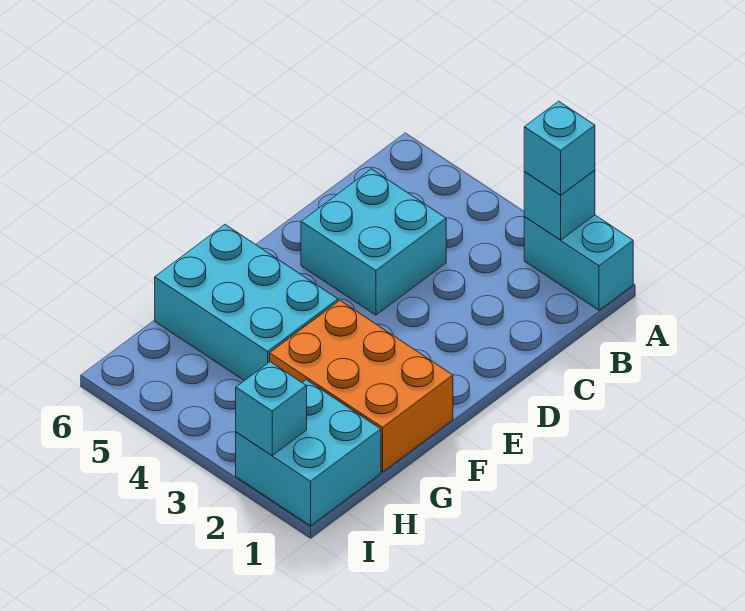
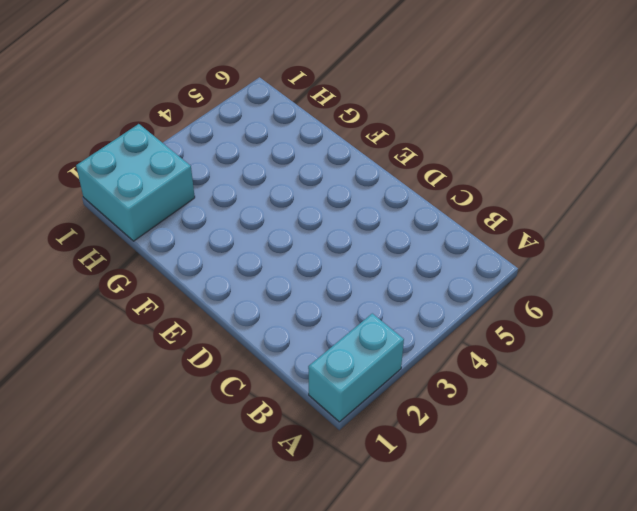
none -> cyan 2x2 brick [301,169,446,315]
none -> orange 2x3 brick [270,301,453,472]

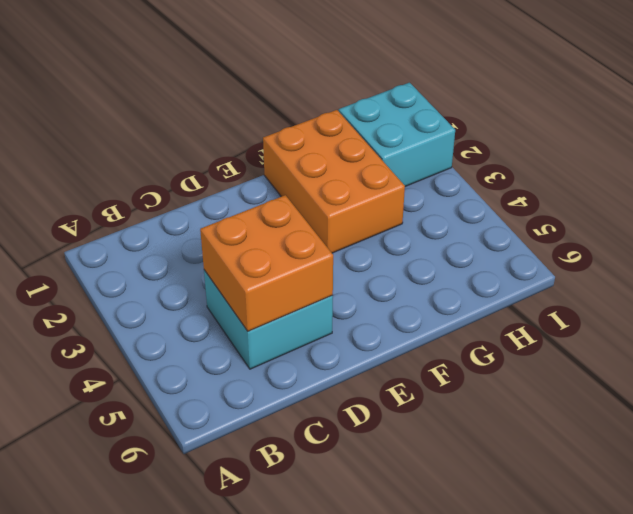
orange 2x2 brick [200,195,333,331] -> none
none -> cyan 1x2 brick [524,215,633,310]
none -> cyan 2x3 brick [155,225,338,381]

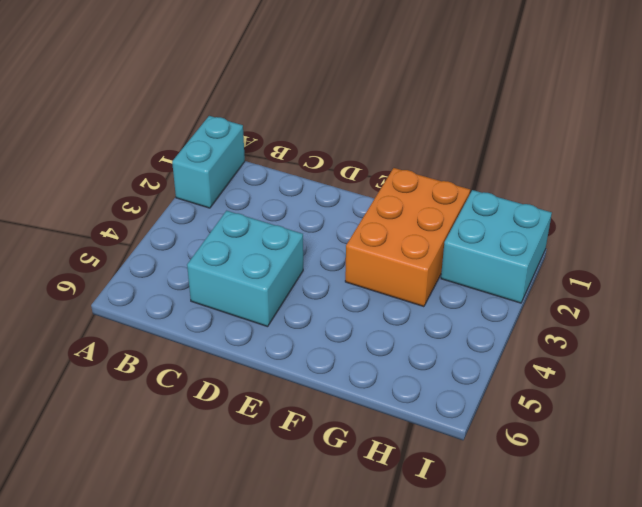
none -> cyan 2x3 brick [155,225,338,381]
none -> cyan 1x1 brick [524,170,595,240]

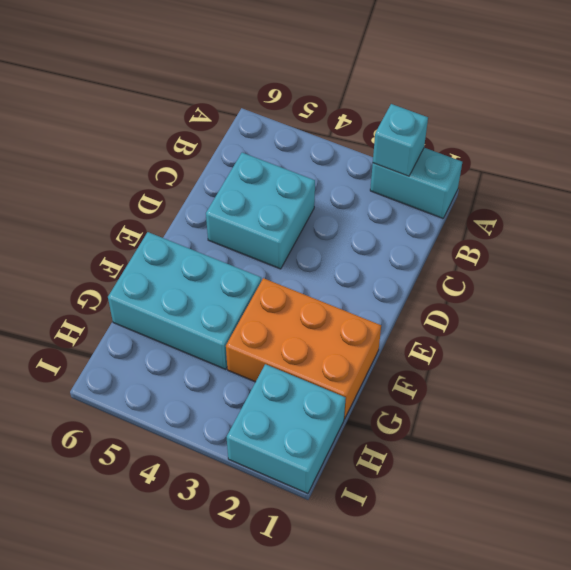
none -> cyan 1x1 brick [236,362,307,455]
none -> cyan 1x1 brick [524,101,595,195]

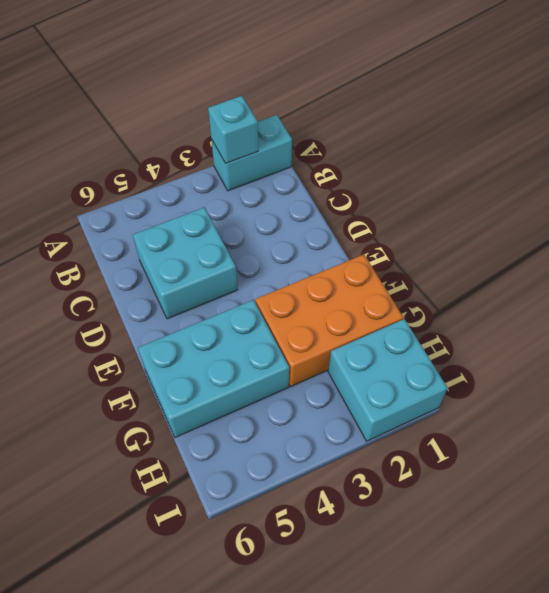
none -> cyan 1x1 brick [236,362,307,455]
none -> cyan 1x1 brick [524,101,595,195]

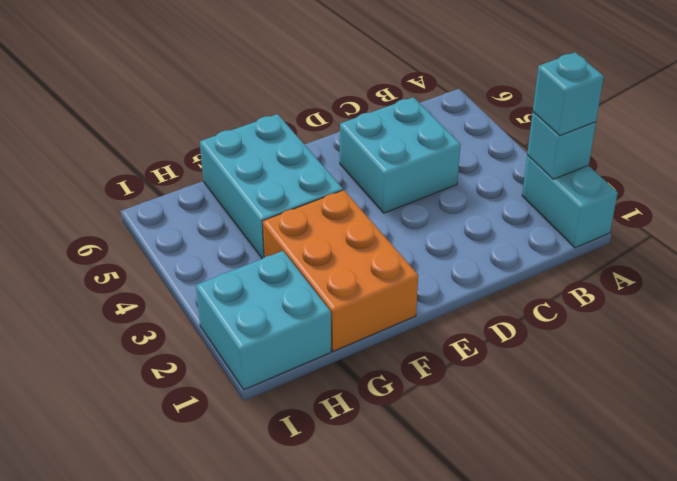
none -> cyan 1x1 brick [236,362,307,455]

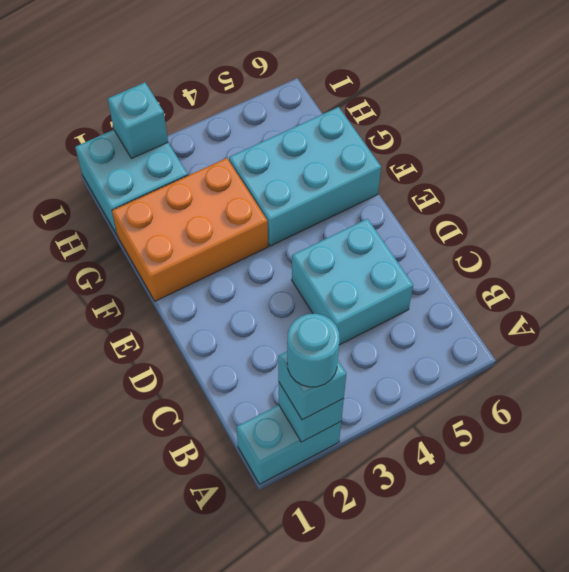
cyan 1x1 round brick [287,314,340,387] -> none

